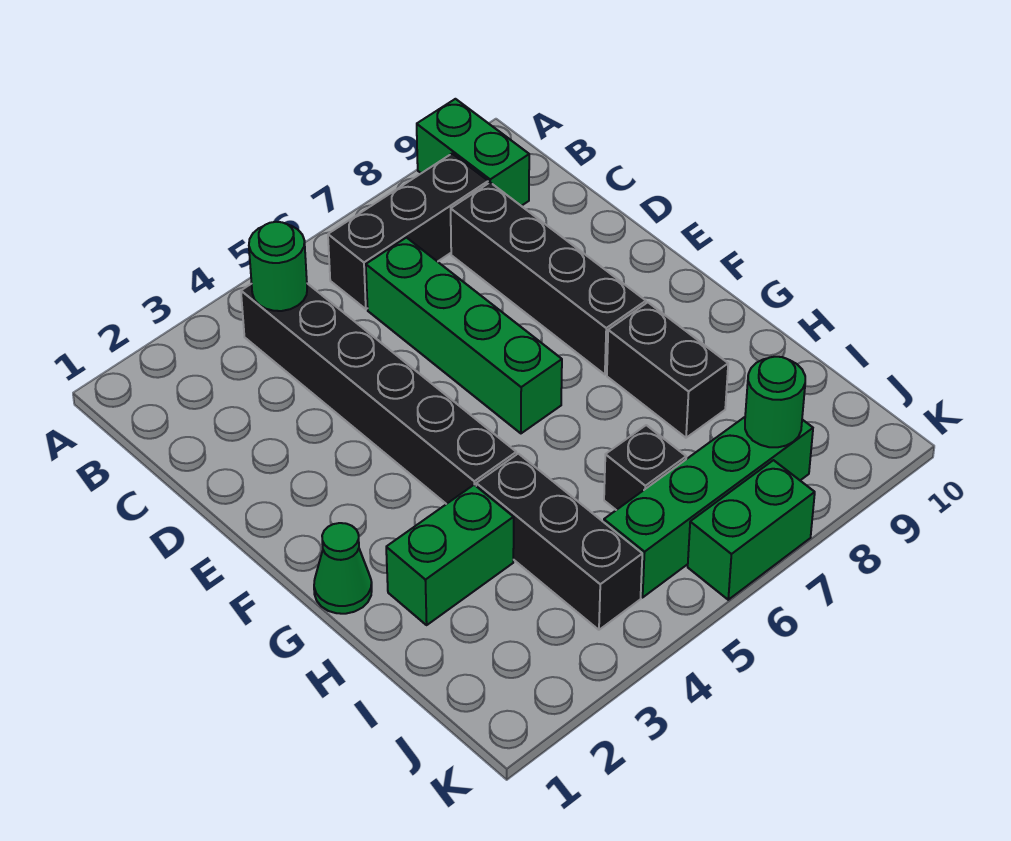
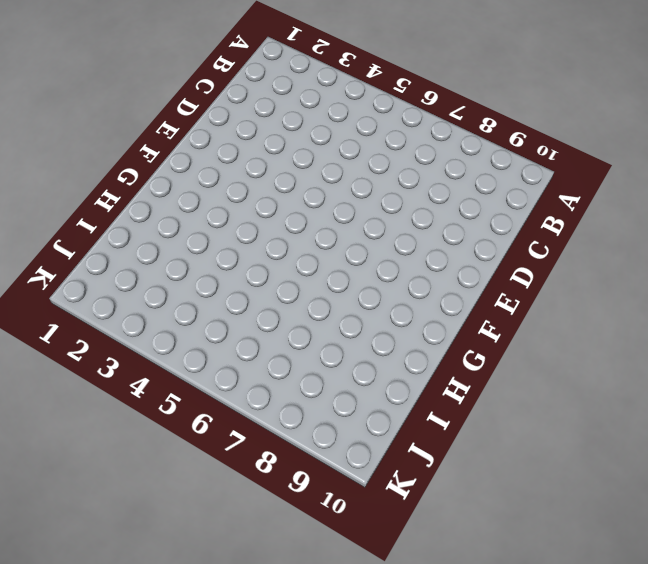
none -> green 1x2 brick [417,99,529,206]
none -> black 1x6 brick [241,283,516,504]
none -> black 1x3 brick [328,154,488,309]

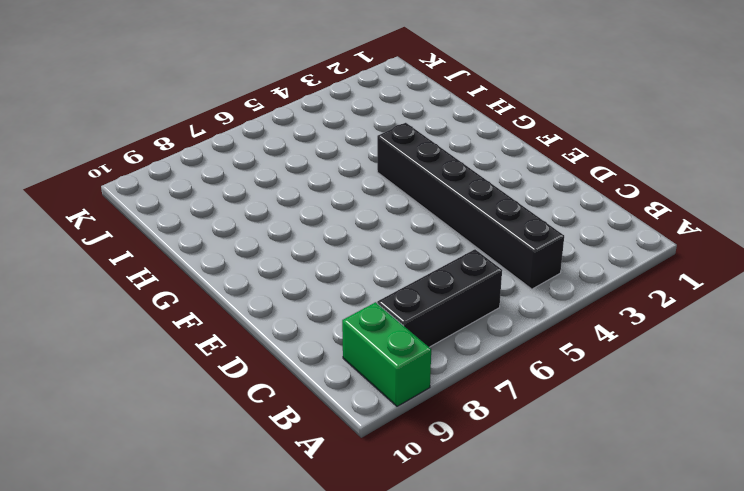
none -> green 1x4 brick [366,238,562,433]
none -> black 1x4 brick [451,183,646,375]
none -> green 1x1 cone [314,523,372,614]

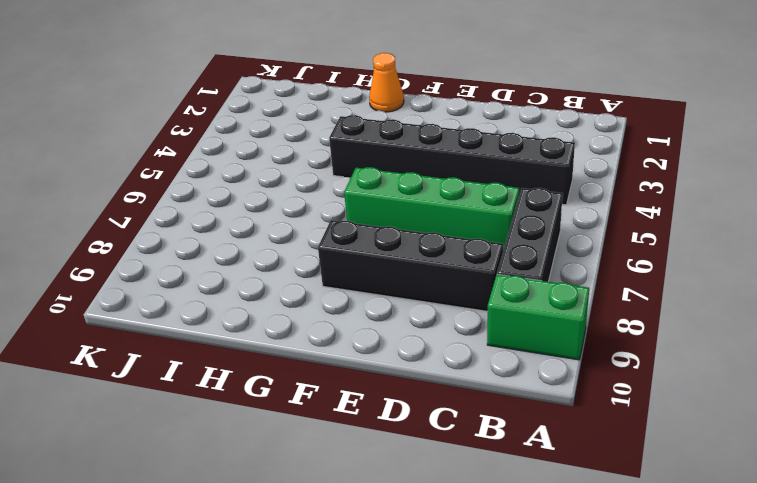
orange 1x1 cone [369,53,404,112] -> green 1x1 cone [314,523,372,614]
none -> black 1x2 brick [607,302,728,438]
none -> green 1x2 brick [386,485,514,625]
none -> black 1x3 brick [476,454,642,630]

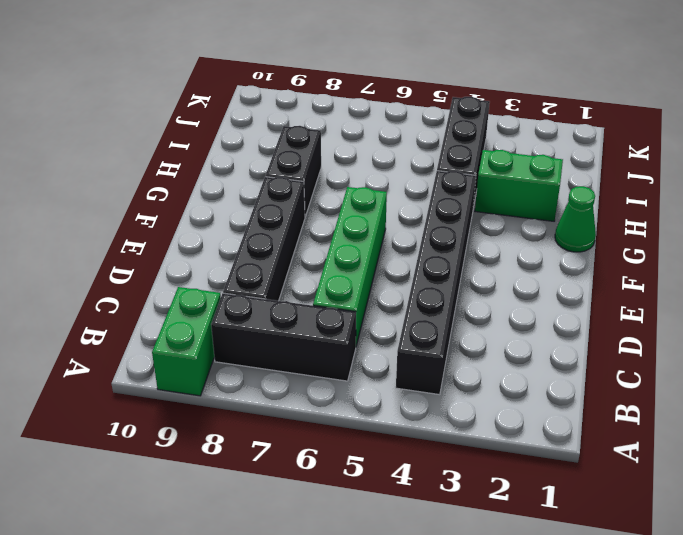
none -> black 1x1 brick [604,425,686,510]
none -> green 1x4 brick [604,417,813,597]
none -> green 1x2 brick [688,460,815,600]

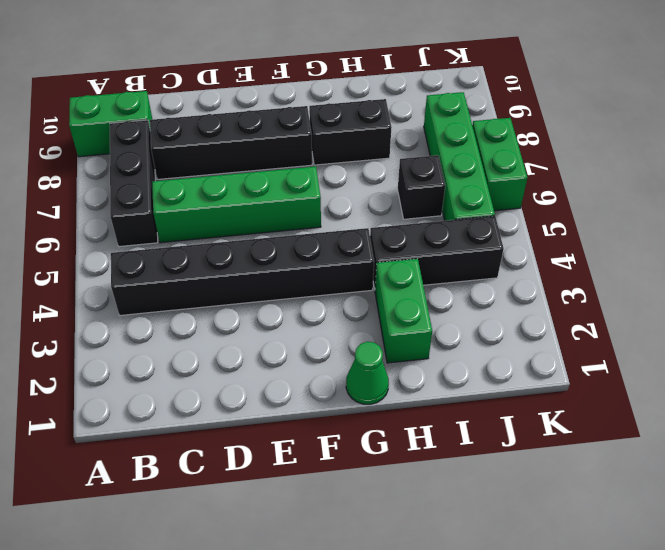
none -> green 1x1 round brick [249,222,307,311]
none -> green 1x1 round brick [745,357,805,447]

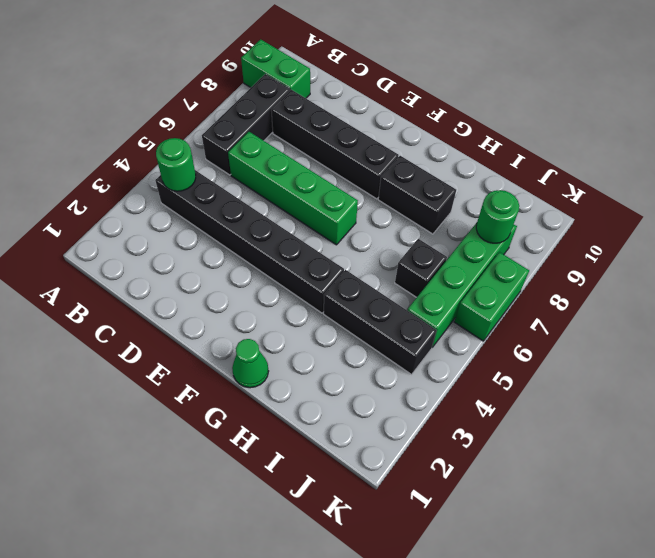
none -> green 1x2 brick [386,485,514,625]

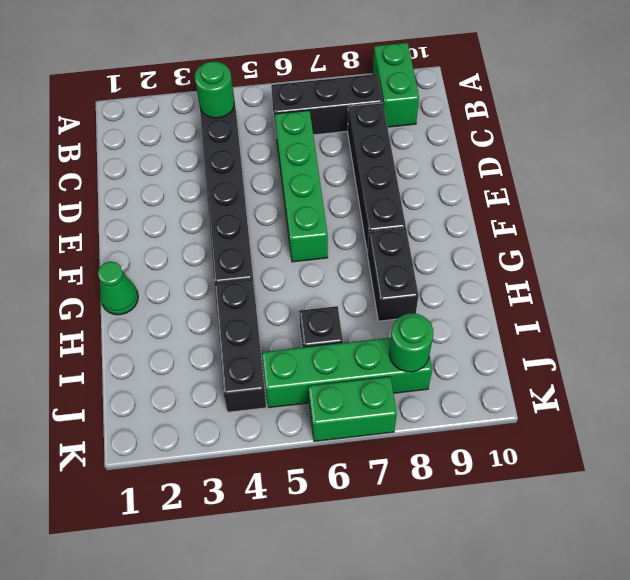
none -> green 1x2 brick [386,485,514,625]

